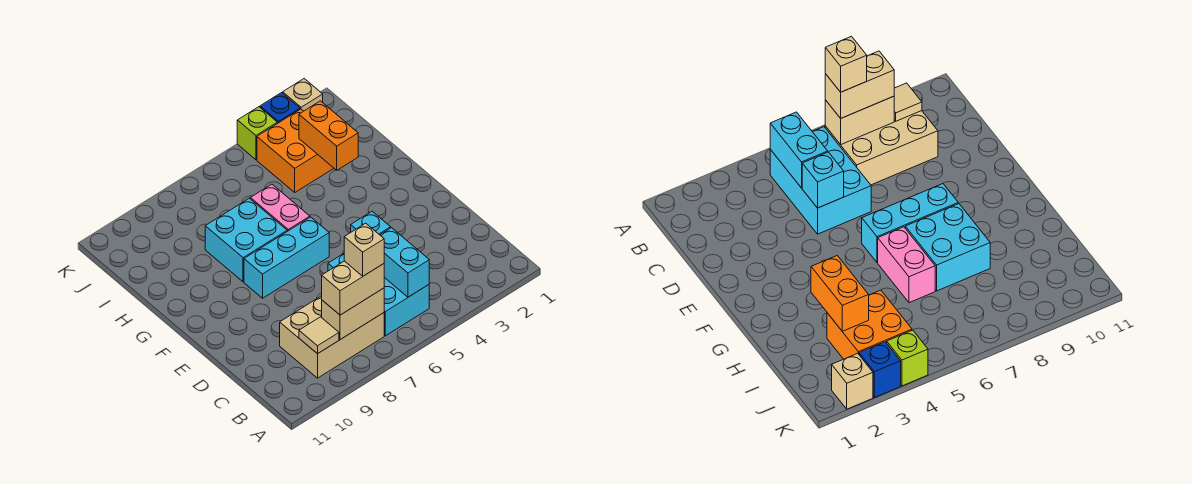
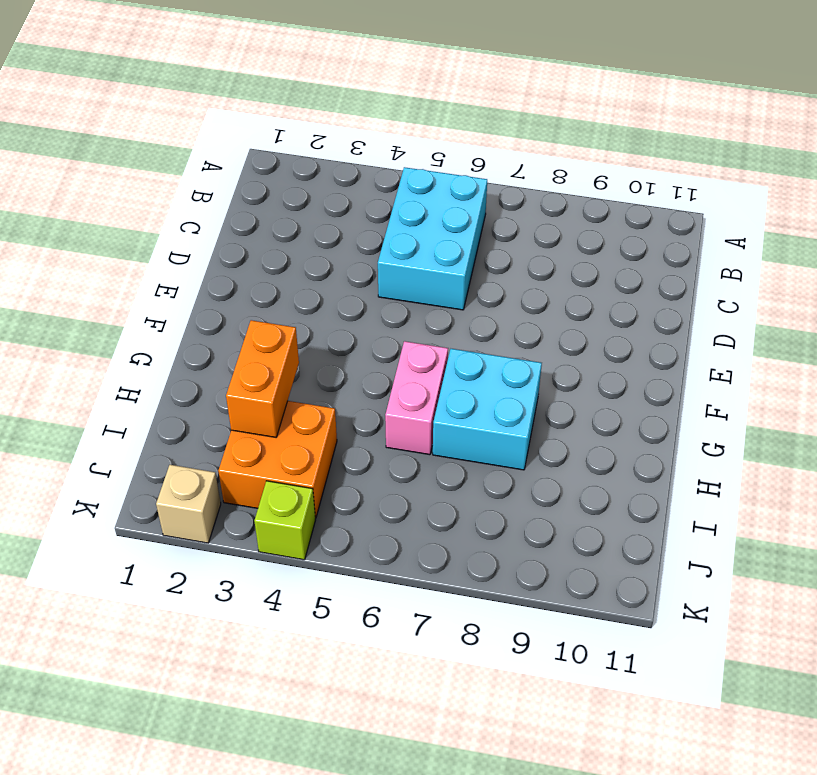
none -> tan 2x3 brick [280,296,384,378]
none -> cyan 1x3 brick [244,217,329,298]
none -> blue 1x1 brick [260,93,300,123]

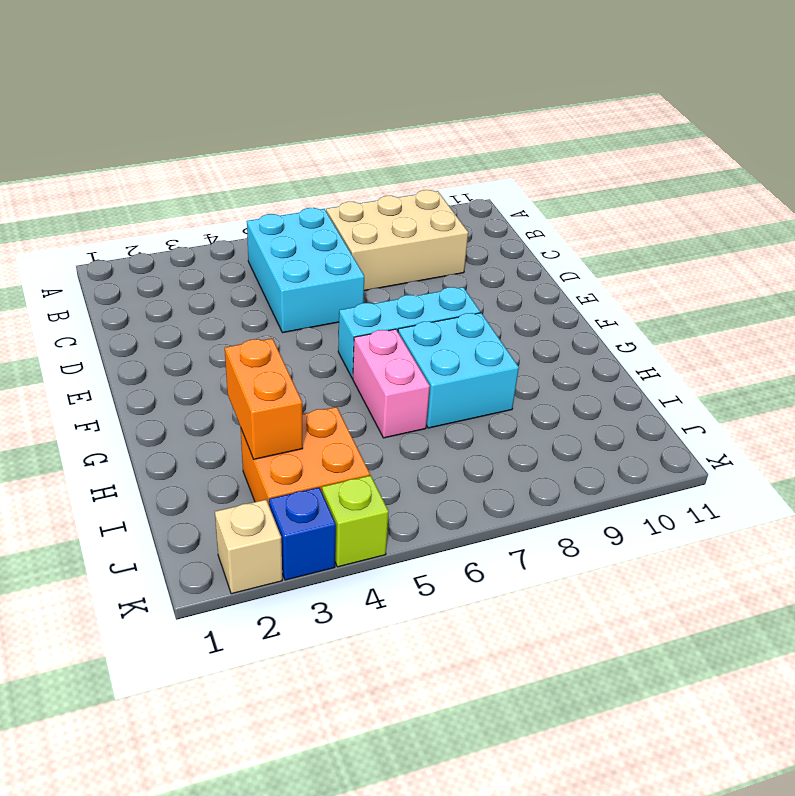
none -> cyan 1x2 brick [380,228,429,297]
none -> tan 1x2 brick [322,288,384,340]
none -> tan 1x1 tile [299,317,339,354]

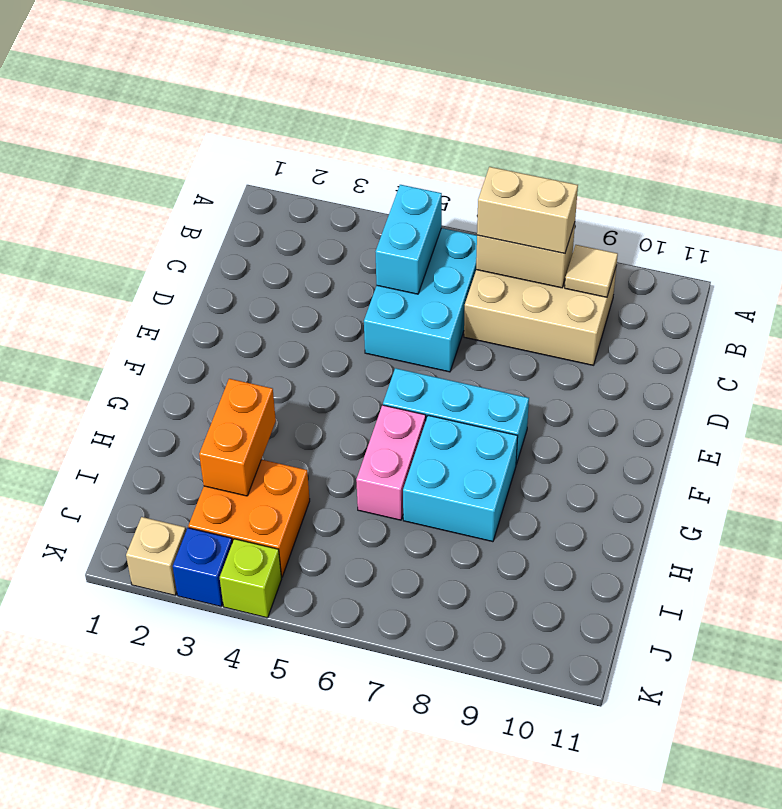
none -> cyan 1x1 brick [351,211,391,235]
none -> tan 1x1 brick [344,223,384,276]

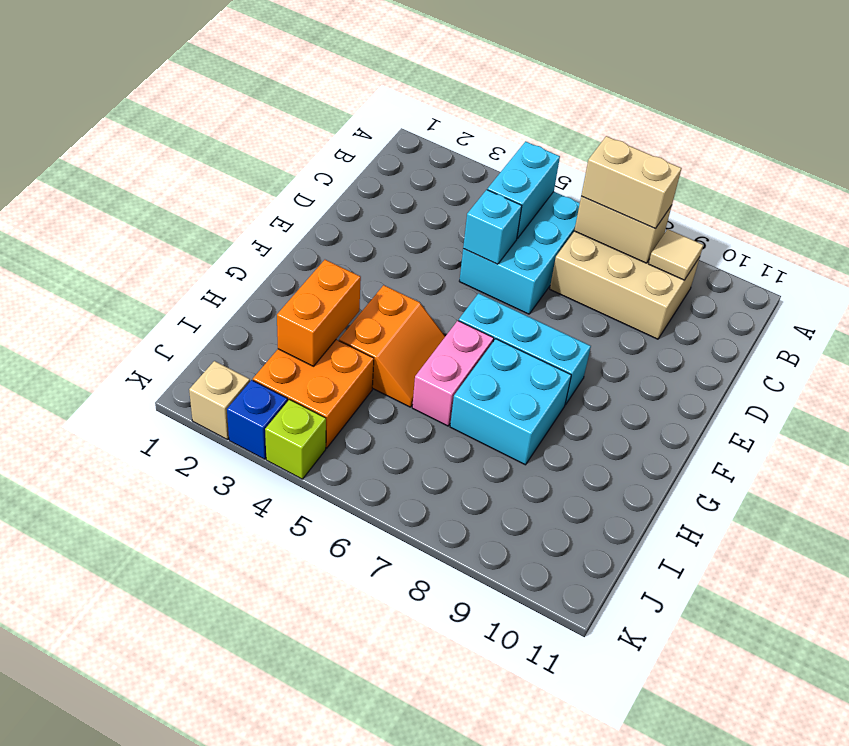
orange 2x2 slope [339,285,445,407] -> none
none -> tan 1x1 brick [344,223,384,276]

